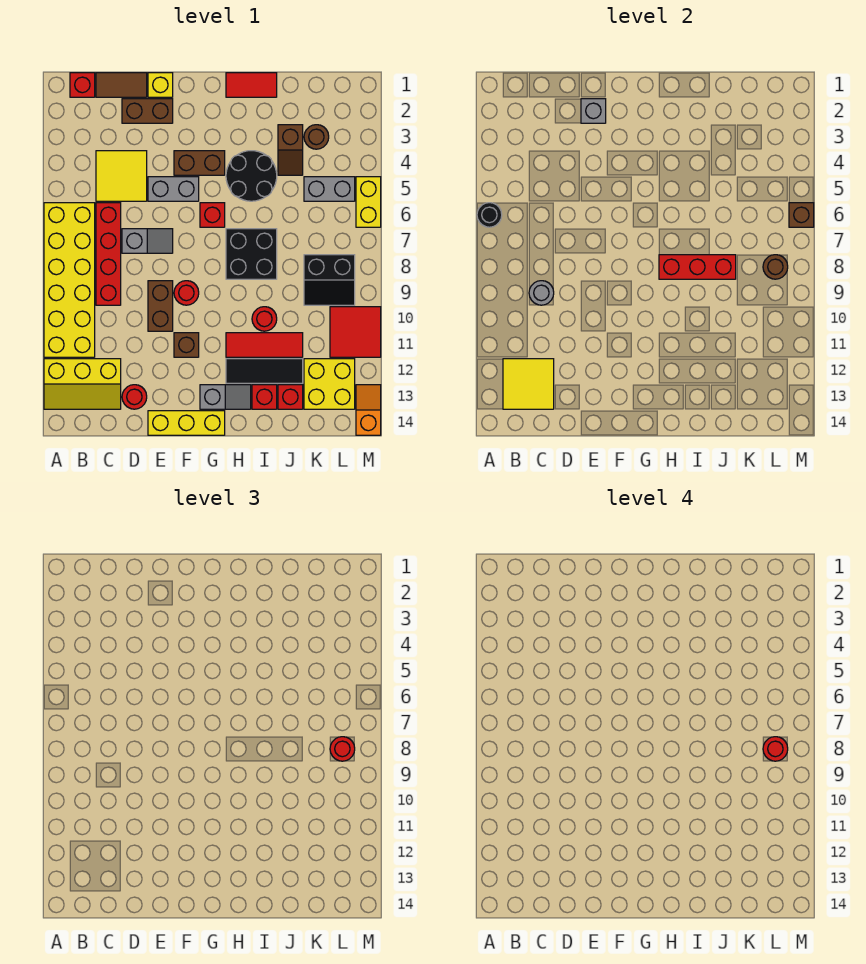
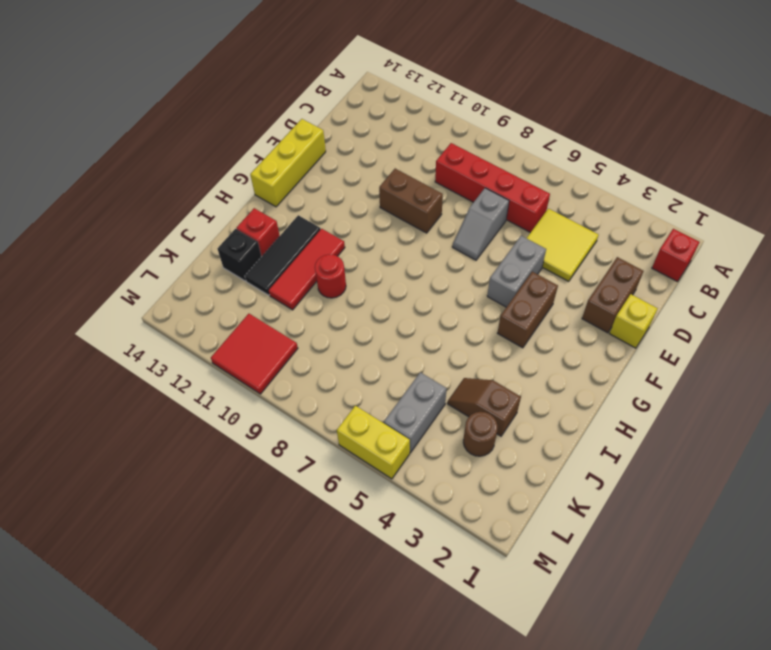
black 1x1 brick [217,229,262,281] -> red 1x1 brick [278,385,303,409]
none -> yellow 2x6 brick [44,203,95,357]
none -> yellow 2x3 slope [44,359,121,409]
none -> brown 1x2 tile [96,73,147,97]
none -> red 1x1 round brick [122,385,147,409]

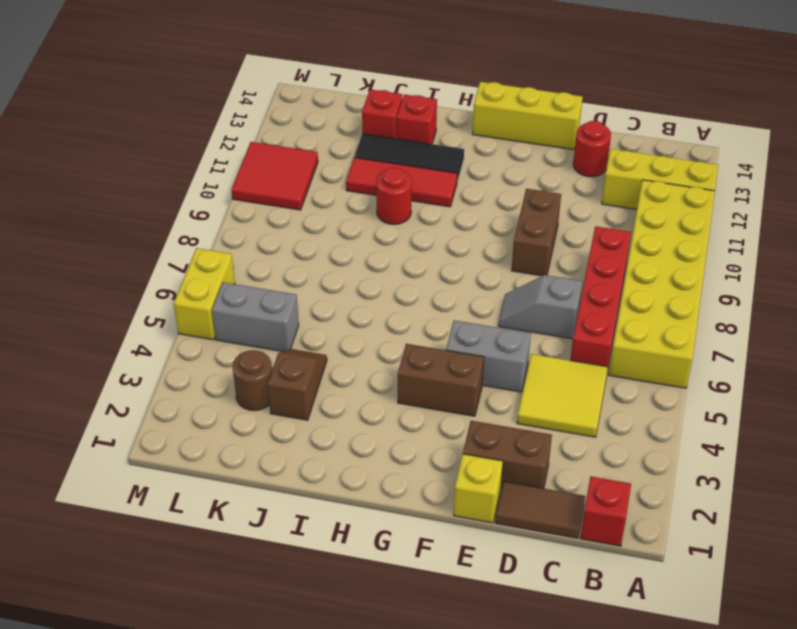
none -> red 1x1 round brick [174,281,199,305]
none -> brown 1x1 brick [174,333,199,357]
none -> red 1x1 brick [200,203,225,227]
none -> grey 1x2 slope [200,385,251,409]

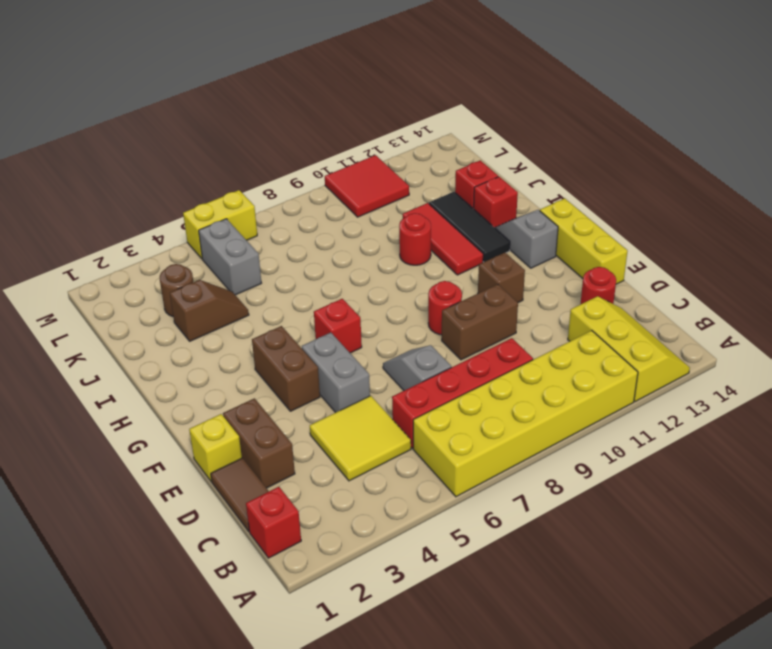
none -> red 1x2 tile [226,73,277,97]
none -> black 2x2 round brick [226,151,277,201]
none -> black 2x2 brick [226,229,277,279]
none -> black 2x2 slope [304,255,355,305]

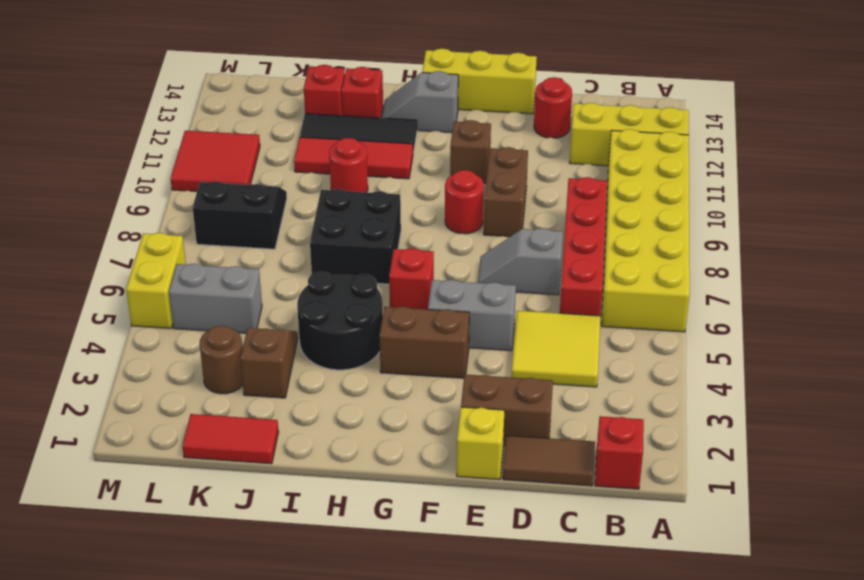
red 1x2 tile [182,414,279,464] -> red 1x2 tile moved to [226,73,277,97]
none -> yellow 2x2 brick [304,359,355,409]
none -> orange 1x2 slope [356,385,381,435]
none -> black 1x1 round brick [477,203,502,227]
none -> yellow 2x2 tile [503,359,554,409]

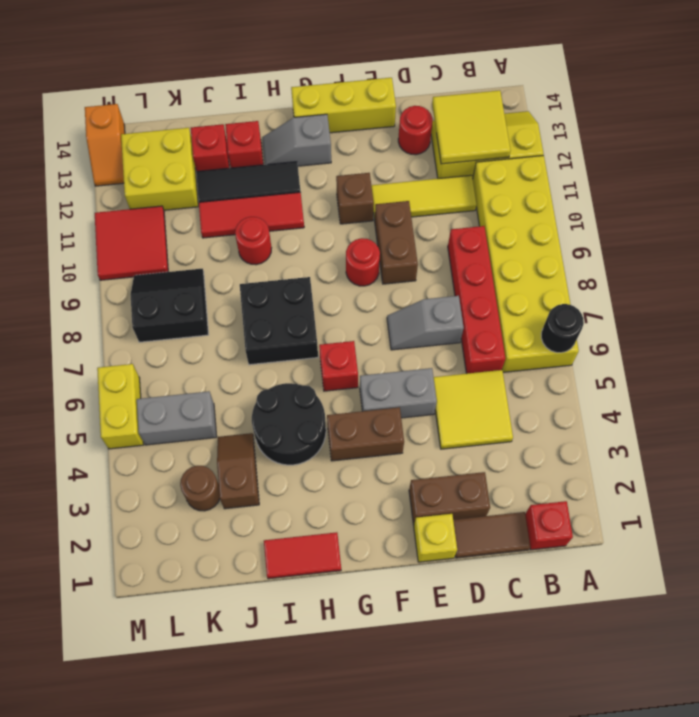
yellow 1x3 tile [371,175,476,220] -> none
none -> grey 1x1 round brick [529,281,554,305]
none -> grey 1x1 brick [581,99,606,123]
none -> red 1x3 brick [659,255,736,279]
none -> brown 1x1 round brick [763,255,788,279]

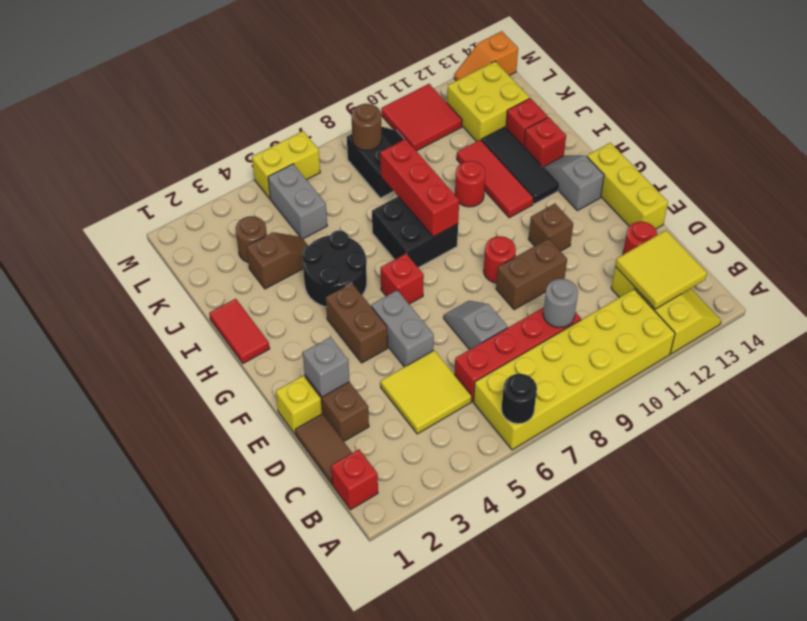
none -> brown 1x1 brick [789,203,814,227]
none -> red 1x1 round brick [330,737,355,761]
none -> red 1x1 round brick [763,737,788,761]

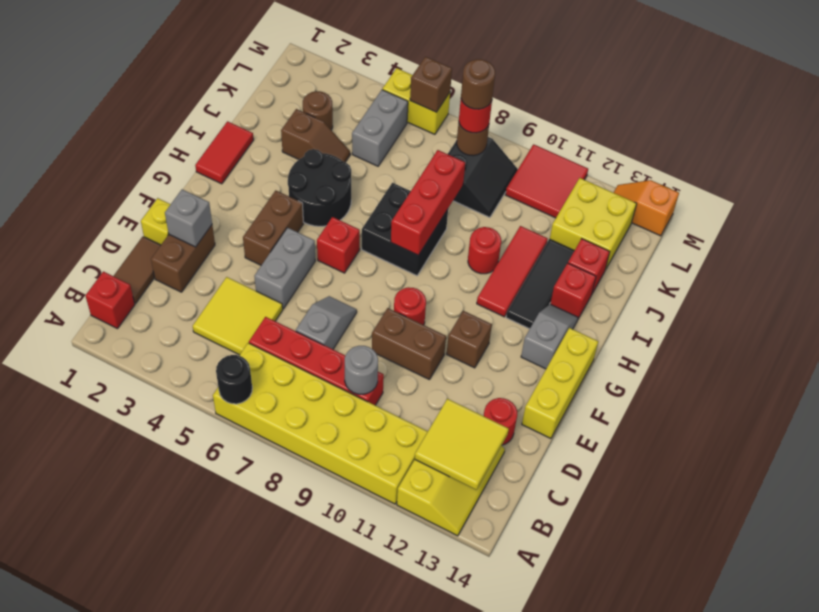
brown 1x1 round brick [461,59,495,109] -> red 1x1 round brick [763,737,788,761]

